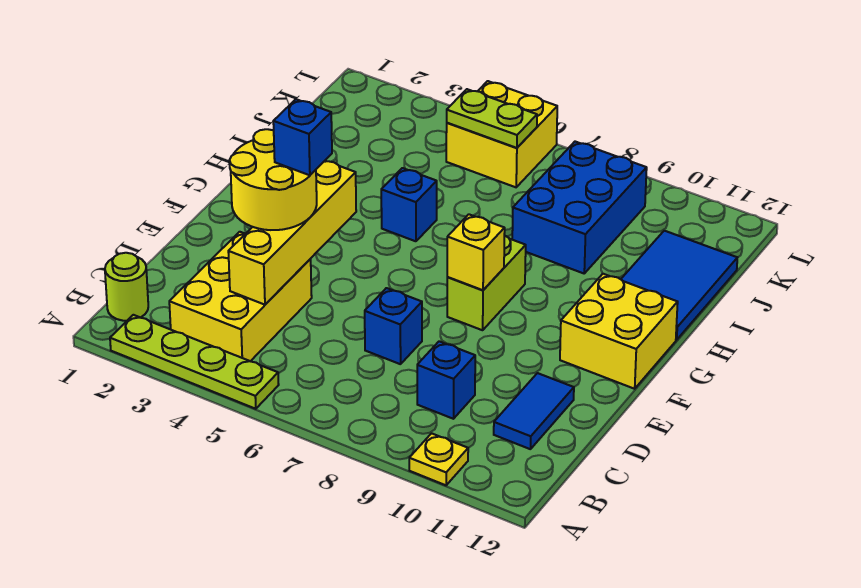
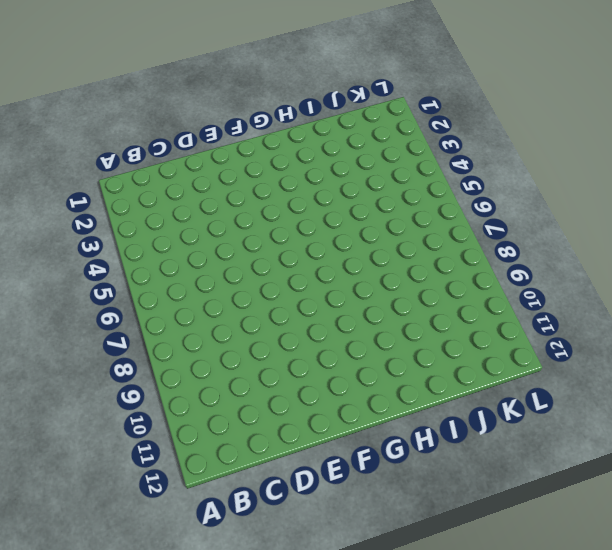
none -> lime 1x4 plate [110,315,279,409]
none -> yellow 1x1 plate [409,433,468,485]
none -> lime 1x1 round brick [105,253,148,321]

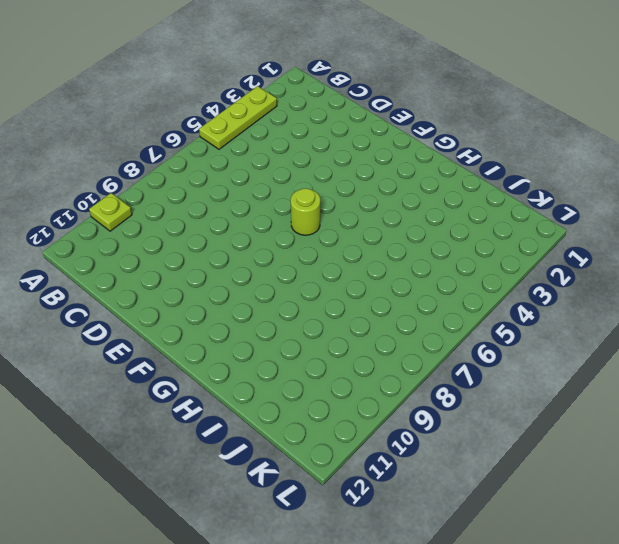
lime 1x3 plate [199,86,277,149] -> lime 1x4 plate [110,315,279,409]
lime 1x1 plate [89,193,132,231] -> yellow 1x1 plate [409,433,468,485]
lime 1x1 round brick [291,189,320,235] -> lime 1x1 round brick moved to [105,253,148,321]
none -> yellow 2x3 brick [169,232,312,361]
none -> blue 1x1 brick [417,341,475,419]
none -> blue 1x2 tile [494,373,574,449]

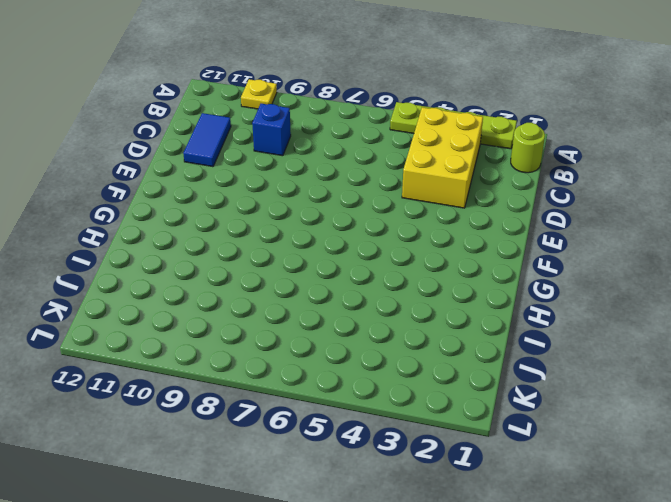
none -> blue 1x1 brick [365,288,422,364]
none -> lime 1x2 brick [447,235,526,330]
none -> yellow 2x2 brick [560,274,678,389]

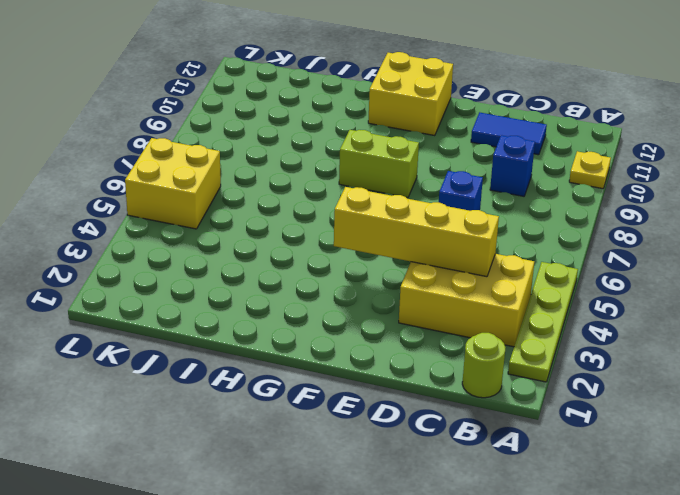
none -> blue 1x1 brick [381,168,437,241]
none -> blue 2x3 tile [621,231,737,340]
none -> blue 2x3 brick [512,142,647,273]

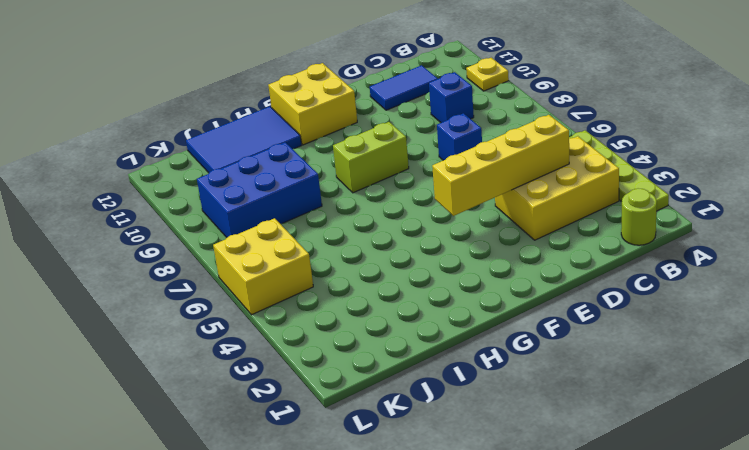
none -> blue 1x1 brick [381,168,437,241]
none -> yellow 1x1 brick [447,214,505,290]
none -> lime 1x2 plate [447,89,537,148]

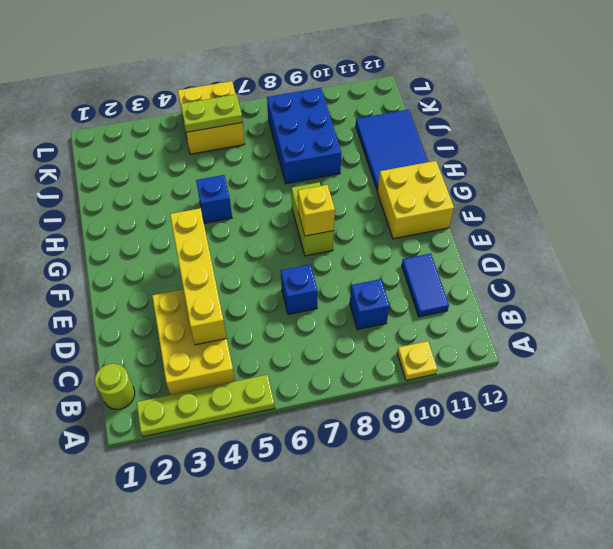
none -> yellow 2x2 round brick [229,129,317,230]
none -> blue 1x1 brick [273,99,332,175]

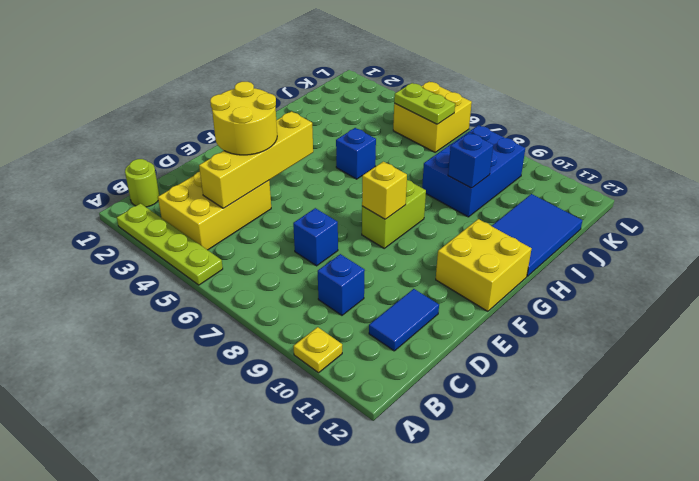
blue 1x1 brick [448,133,493,188] -> blue 1x1 brick moved to [273,99,332,175]

